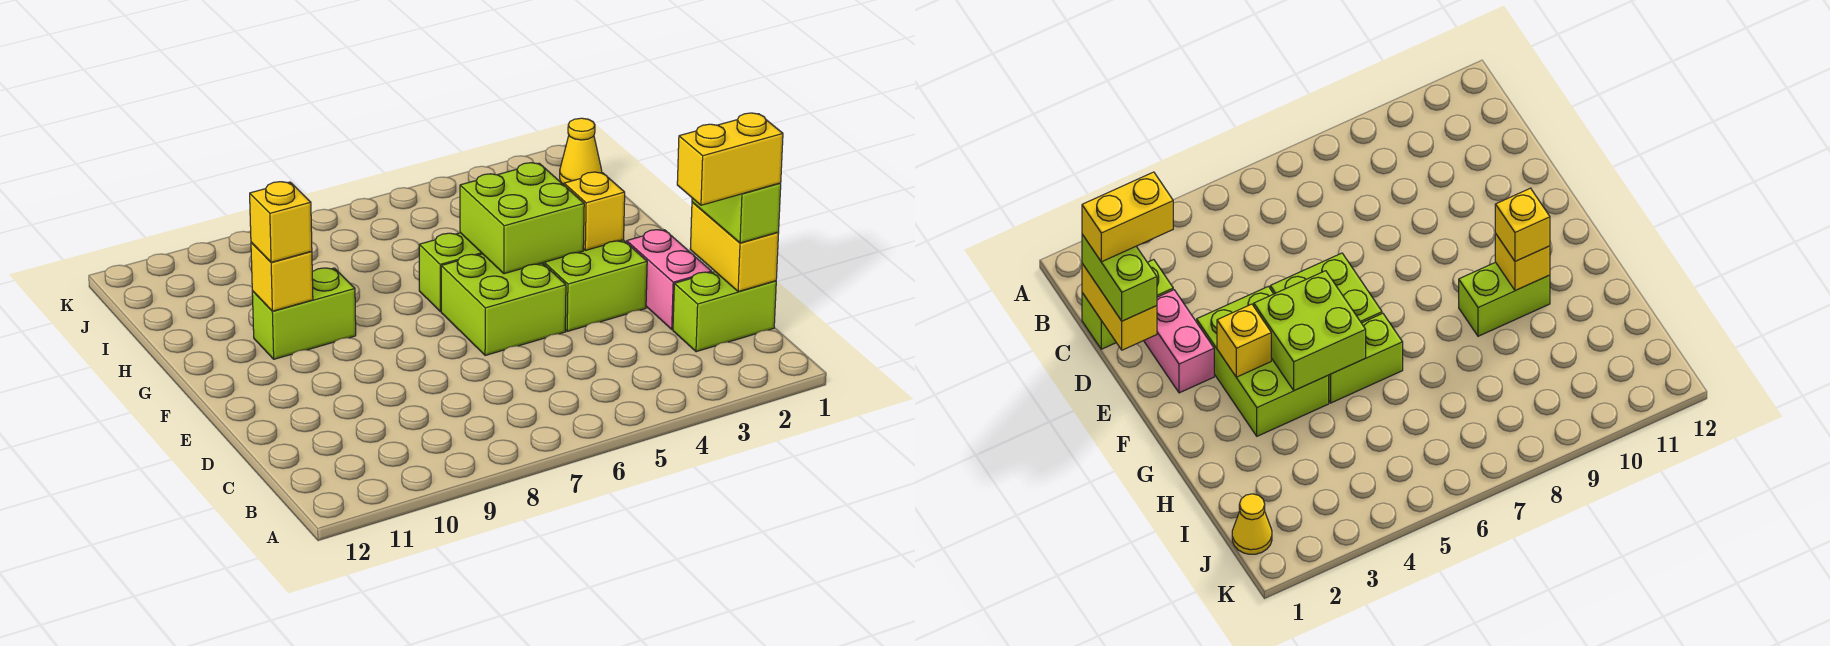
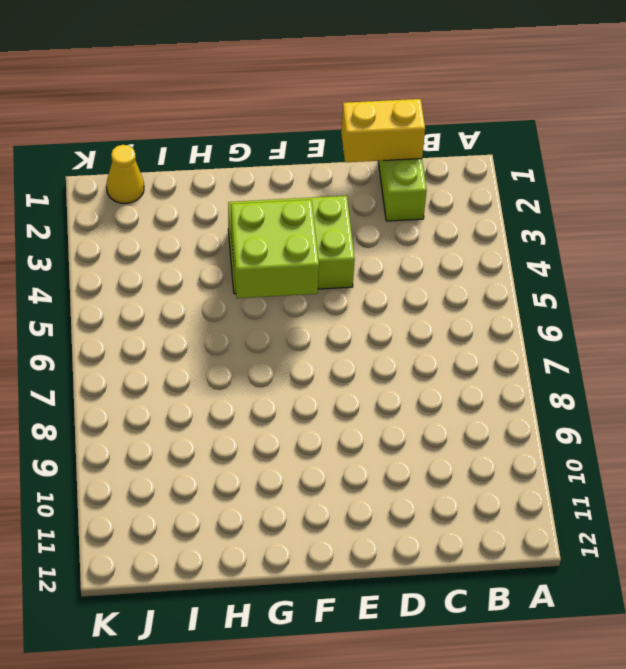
none -> pink 1x2 brick [627,230,712,329]
none -> lime 2x2 brick [441,254,566,356]
none -> lime 1x2 brick [419,233,482,312]

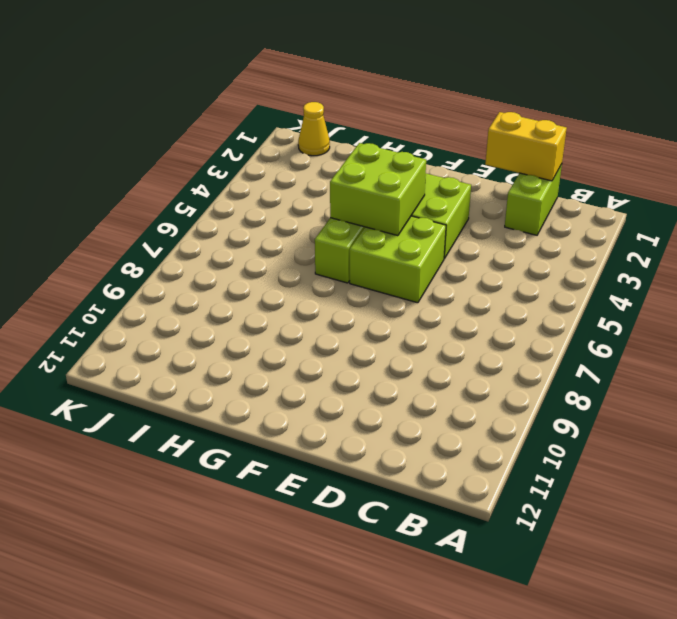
none -> pink 1x2 brick [627,230,712,329]
none -> lime 1x2 brick [252,268,356,359]
none -> yellow 1x1 brick [564,172,625,250]

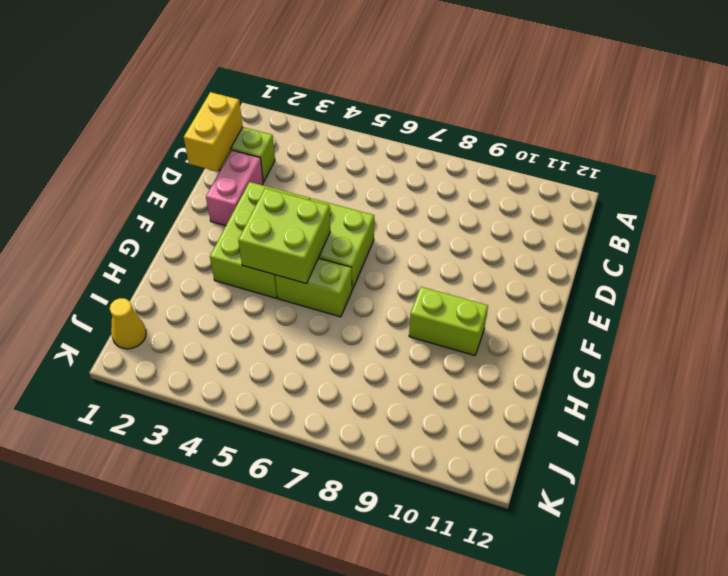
none -> yellow 1x1 brick [564,172,625,250]
none -> yellow 1x1 brick [251,243,313,311]
none -> lime 1x2 brick [692,183,781,243]

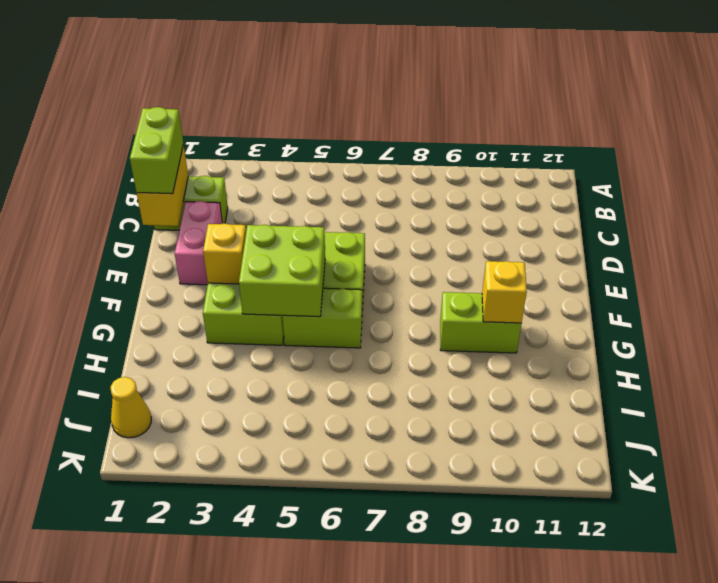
none -> yellow 1x1 brick [250,182,312,262]
none -> yellow 1x2 brick [677,113,783,205]

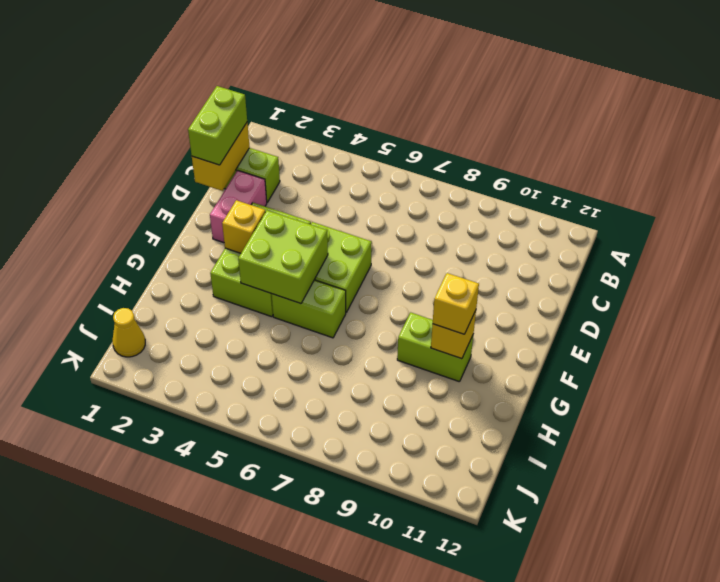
none -> yellow 1x2 brick [677,113,783,205]

